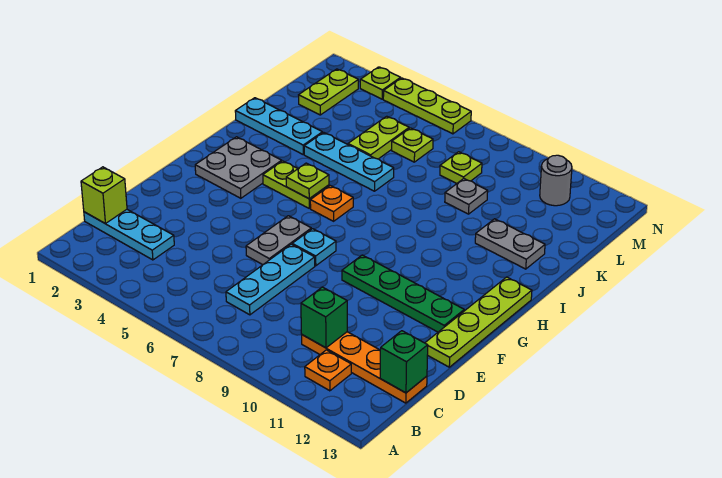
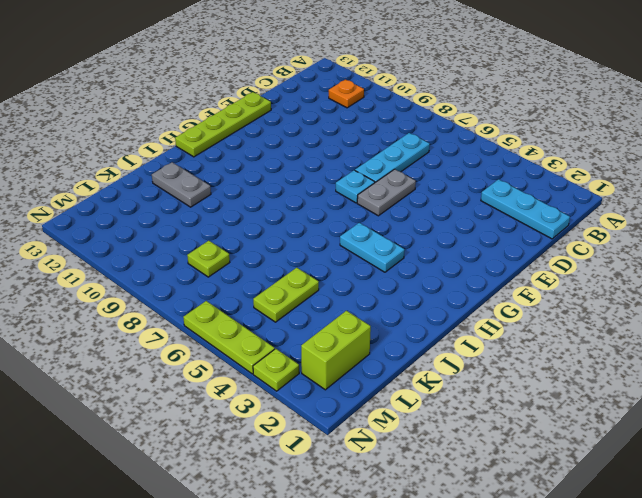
cyan 1x2 plate [340,223,405,272] -> lime 1x2 plate [263,161,329,208]
lime 1x2 brick [301,311,371,390] -> lime 1x2 plate [299,69,358,115]
none -> orange 1x4 plate [302,332,427,403]
none -> green 1x4 plate [342,255,464,332]
none -> grey 2x2 plate [195,137,282,198]

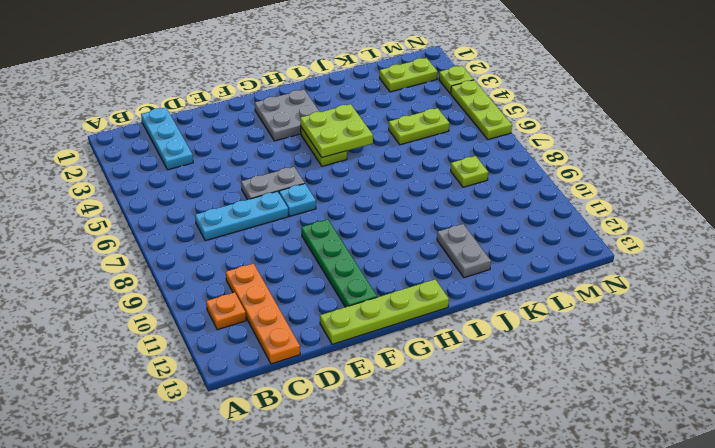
lime 2x2 plate [300,104,373,158] -> lime 1x1 plate [286,163,329,199]
none -> orange 1x1 plate [310,186,353,221]
none -> cyan 1x3 plate [235,98,322,154]
none -> cyan 1x3 plate [304,132,394,191]

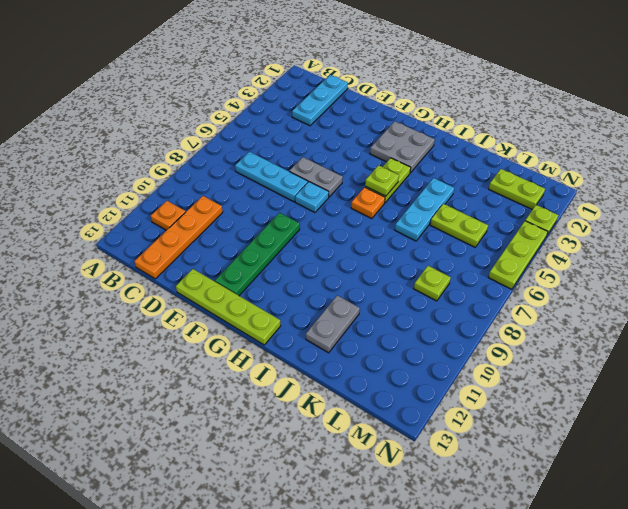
none -> cyan 1x3 plate [235,98,322,154]
none -> grey 1x1 plate [445,179,488,214]
none -> lime 1x1 plate [392,128,433,162]

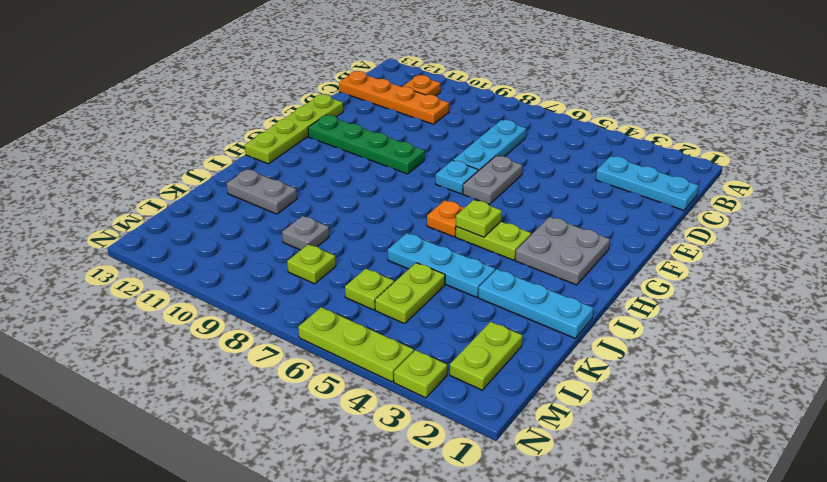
none -> grey 1x1 round brick [540,155,572,206]
none -> lime 1x1 brick [81,167,127,223]
none -> green 1x1 brick [301,287,347,348]

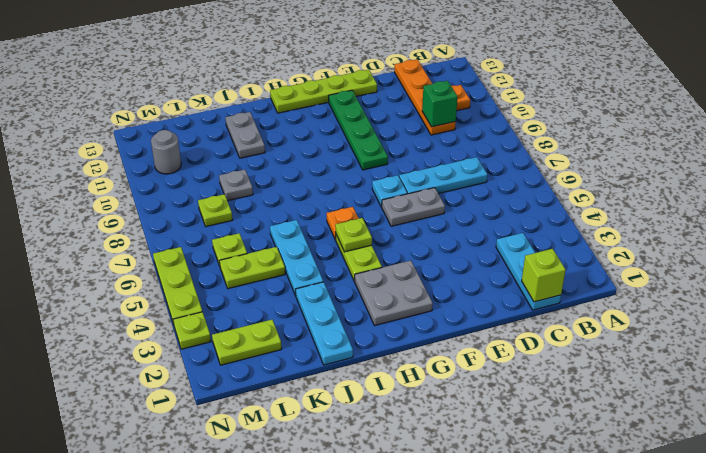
none -> green 1x1 brick [380,331,428,393]

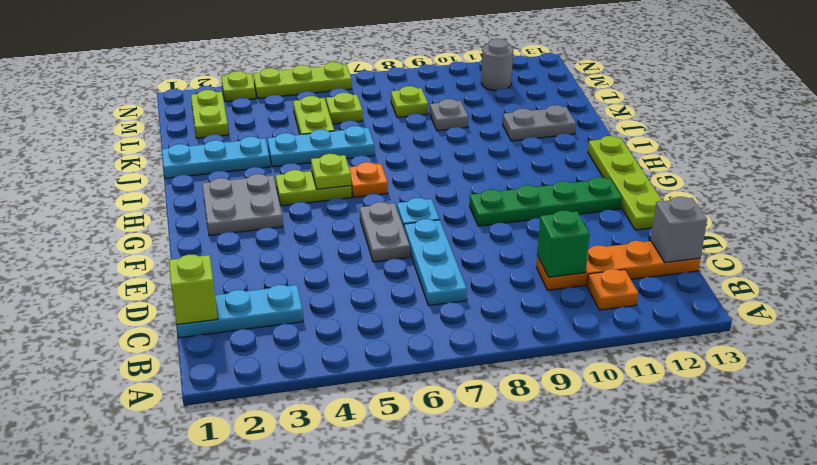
grey 1x1 brick [651,197,707,263] -> green 1x1 brick [380,331,428,393]

